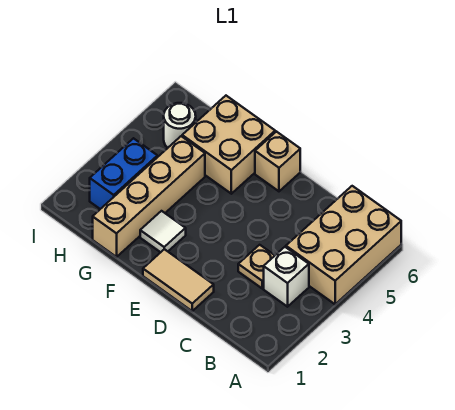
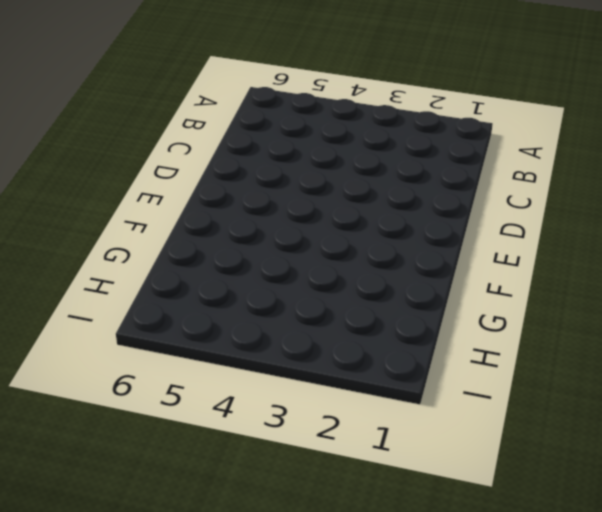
none -> tan 2x3 brick [286,186,401,304]
none -> white 1x1 brick [264,247,309,307]

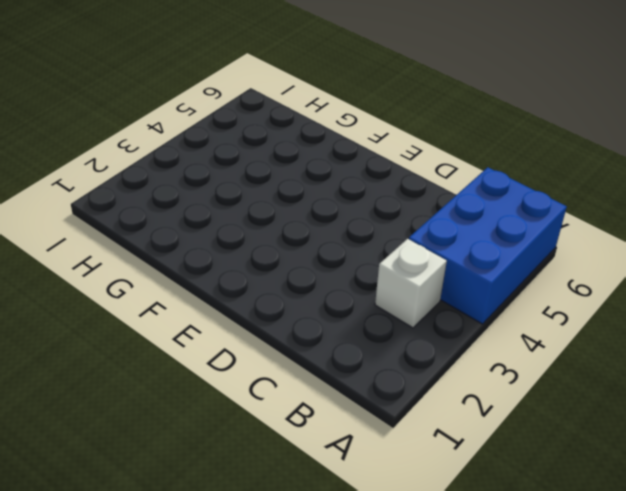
blue 2x3 brick [409,167,567,324] -> tan 2x3 brick [286,186,401,304]
none -> tan 1x1 plate [238,245,275,288]
none -> tan 1x2 tile [143,249,214,311]

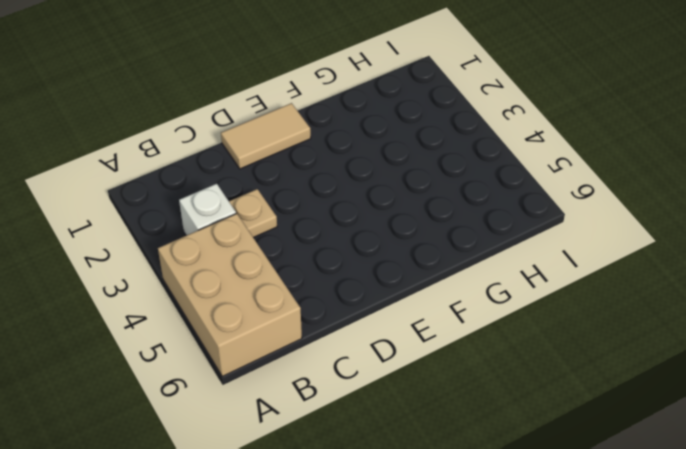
none -> tan 1x1 brick [255,132,300,191]
none -> white 1x1 tile [140,211,186,252]

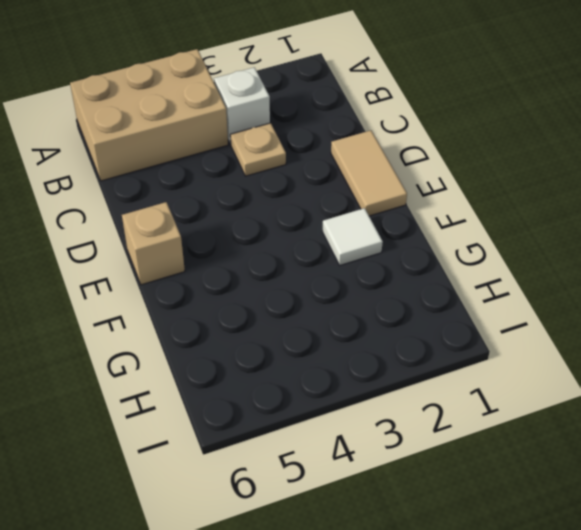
none -> tan 2x2 brick [182,96,275,194]
none -> tan 1x4 brick [93,136,205,257]

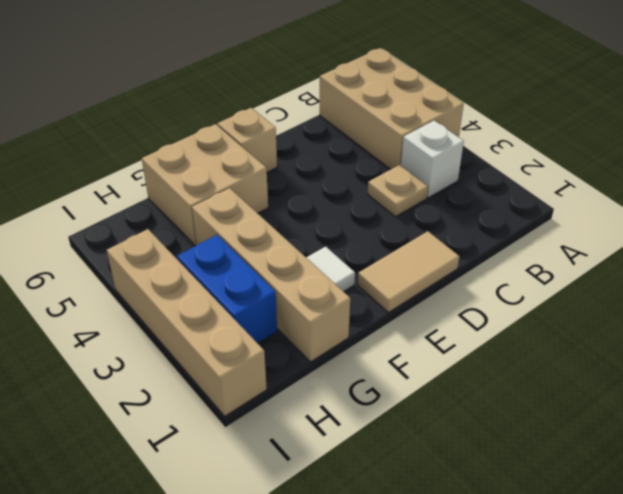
tan 1x4 brick [107,229,267,416] -> none
none -> white 1x1 round brick [164,103,196,148]

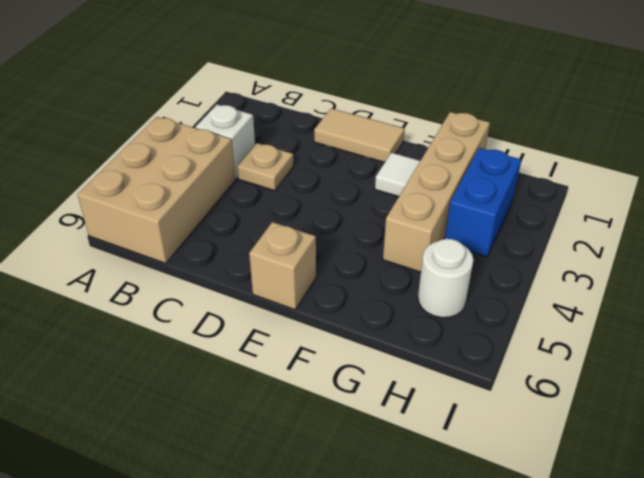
none -> tan 2x2 brick [182,96,275,194]

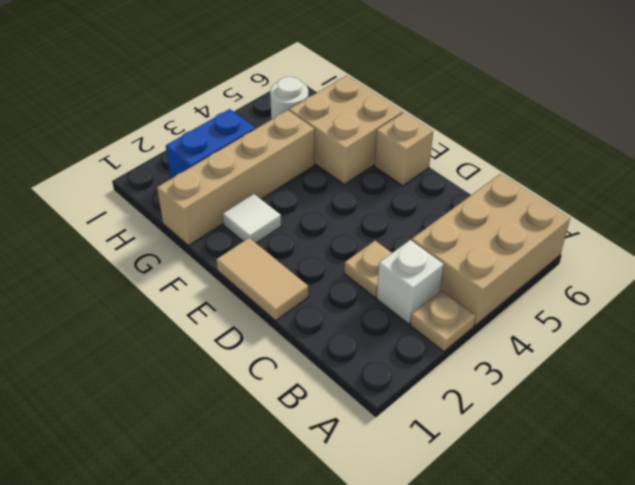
tan 1x1 plate [410,290,476,352] -> none

